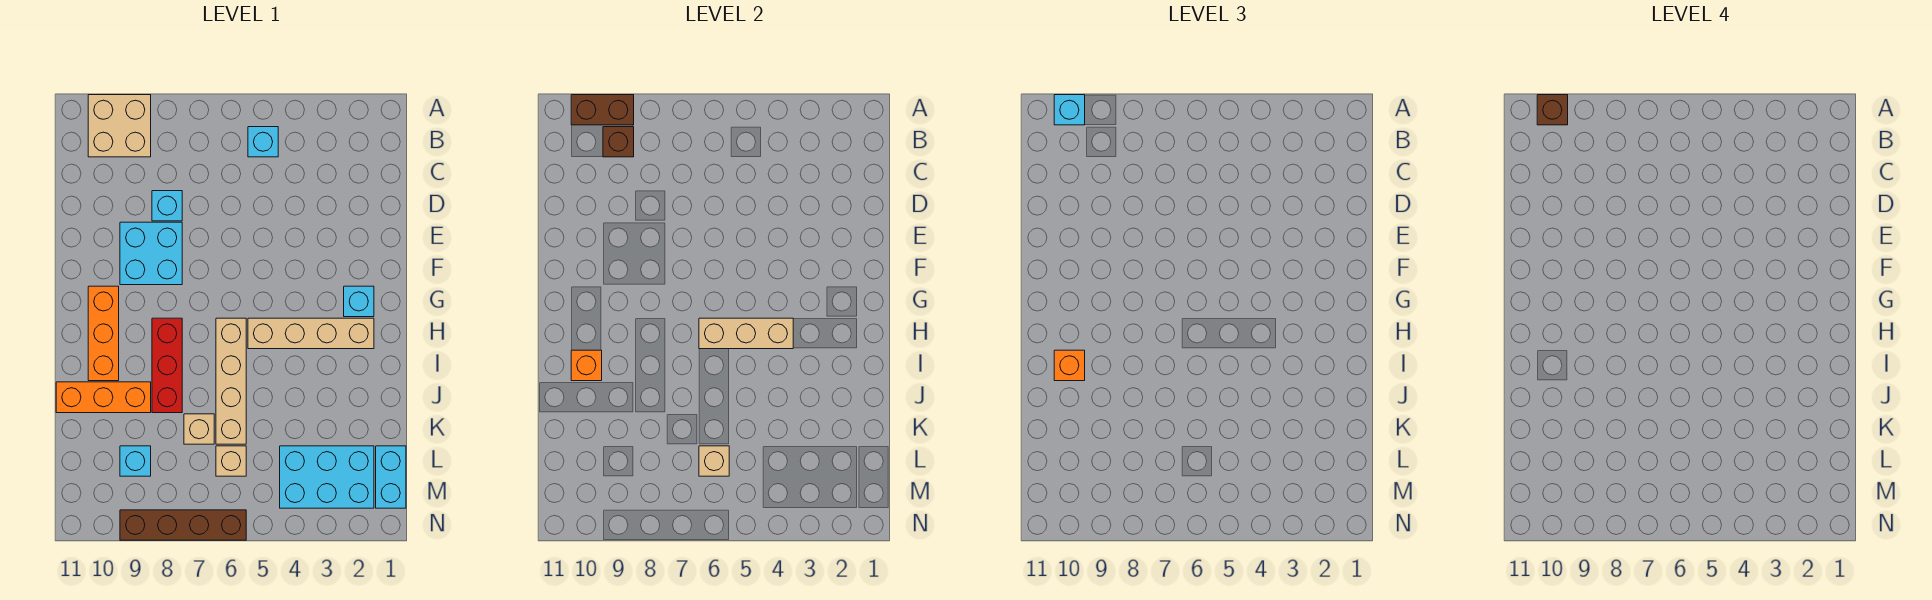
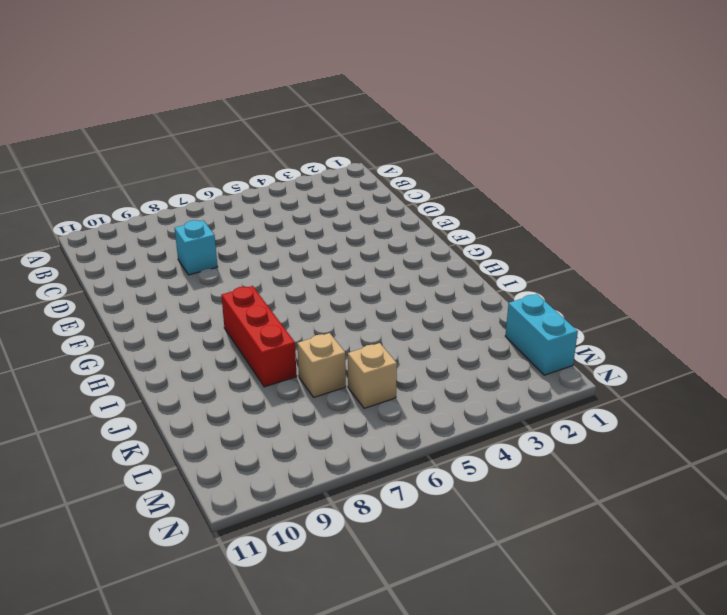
none -> tan 2x2 brick [88,95,151,157]
none -> cyan 1x1 brick [248,127,278,157]
none -> cyan 2x2 brick [120,222,182,285]

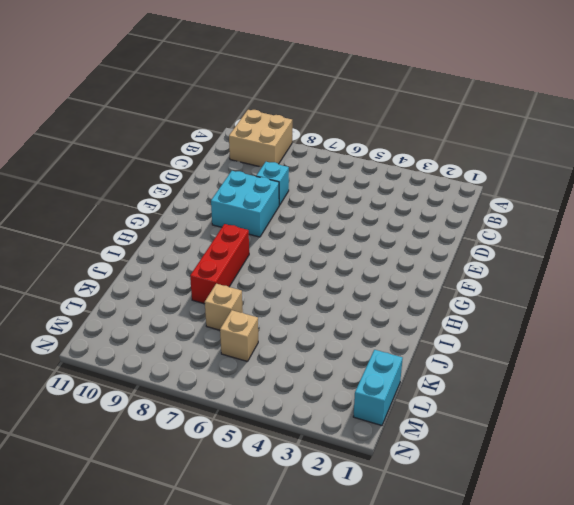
none -> cyan 1x1 brick [248,127,278,157]
none -> cyan 1x1 brick [344,286,374,317]
none -> orange 1x3 brick [88,286,119,381]

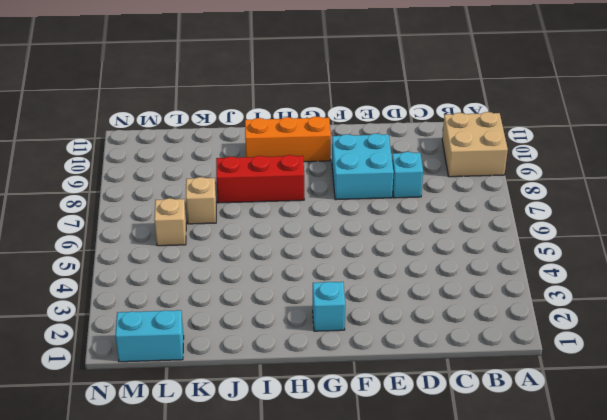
none -> cyan 1x1 brick [248,127,278,157]
none -> tan 1x4 brick [248,318,374,349]
none -> tan 1x4 brick [216,318,246,444]

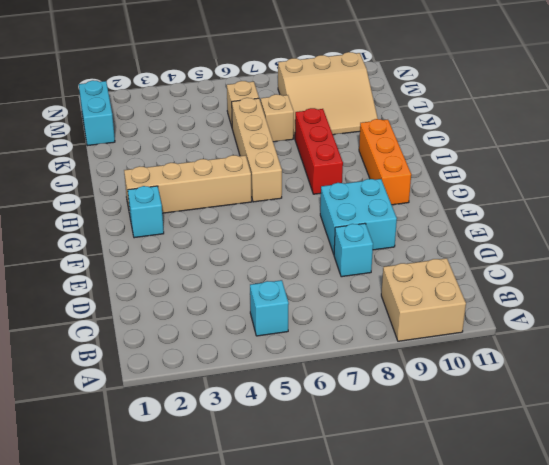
tan 3x3 slope [278,52,378,138] -> cyan 1x1 brick [120,446,151,476]
none -> orange 1x3 brick [56,382,151,413]
none -> cyan 2x3 brick [280,446,374,508]
none -> brown 1x4 brick [120,510,246,540]

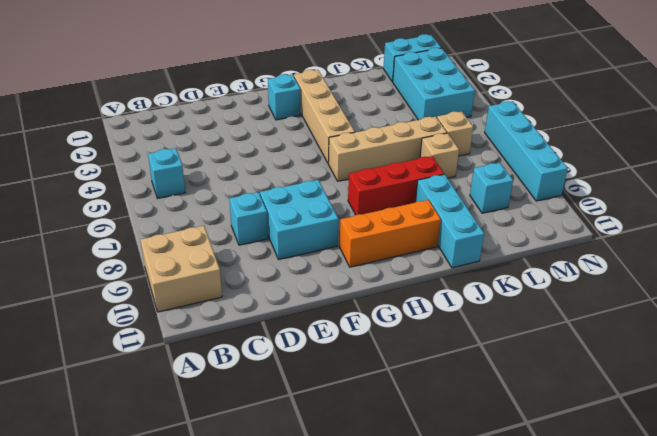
cyan 1x3 brick [416,174,484,268] -> orange 1x3 brick [56,382,151,413]
cyan 1x4 brick [485,101,568,201] -> brown 1x4 brick [120,510,246,540]
none -> brown 1x2 brick [571,95,634,125]
none -> brown 1x1 brick [603,127,634,157]
none -> tan 1x3 brick [699,318,793,349]

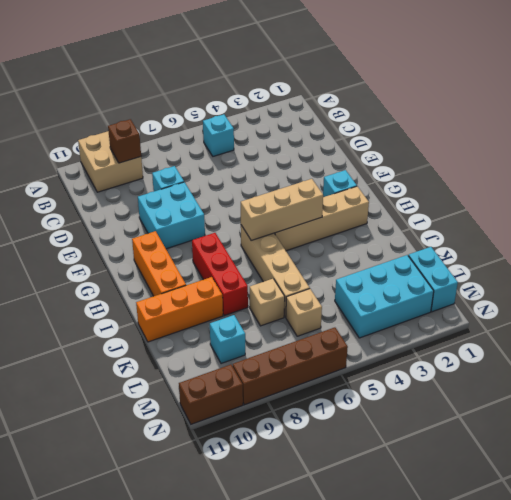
brown 1x2 brick [179,365,243,424] -> brown 1x2 brick moved to [571,95,634,125]
none -> orange 1x1 brick [571,350,602,381]
none -> tan 1x1 brick [699,446,729,476]
none -> cyan 1x1 brick [1054,95,1085,125]

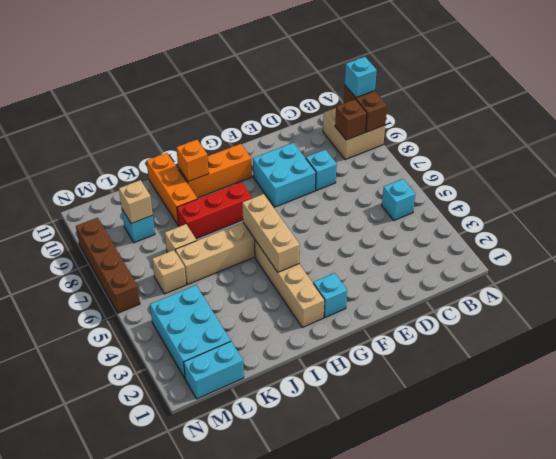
tan 1x1 brick [119,180,153,224] -> tan 1x1 brick moved to [699,446,729,476]
none -> orange 1x1 brick [1054,350,1085,381]
none -> brown 1x1 brick [1537,95,1568,125]

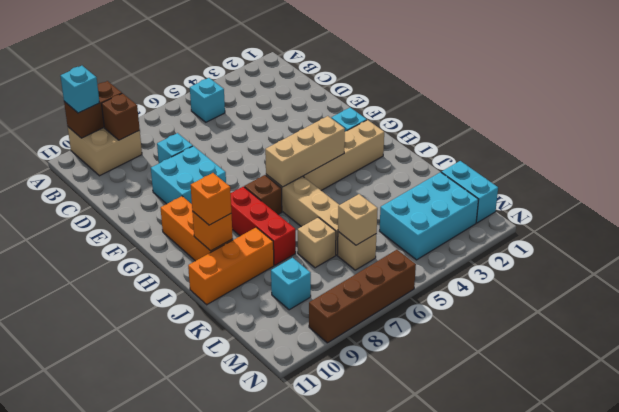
brown 1x1 brick [244,175,282,214] -> brown 1x1 brick moved to [1537,95,1568,125]

